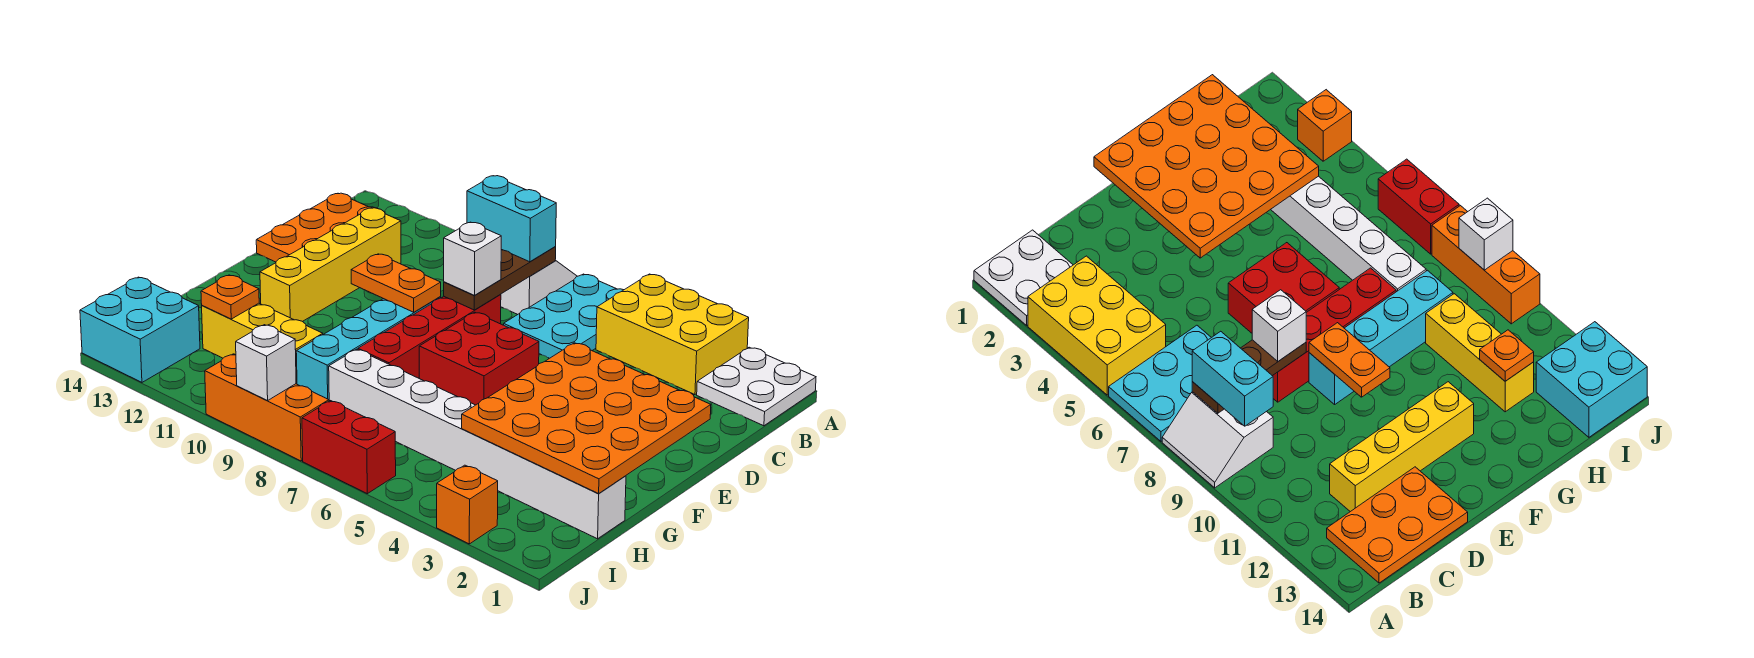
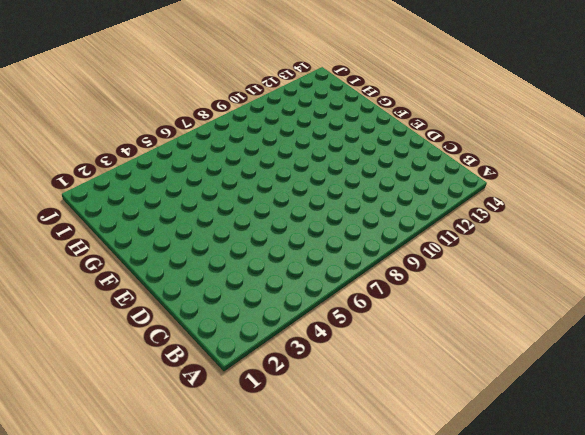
none -> white 2x2 plate [697,347,816,426]
none -> yellow 2x3 brick [596,274,749,395]
none -> cyan 2x3 plate [504,274,623,358]

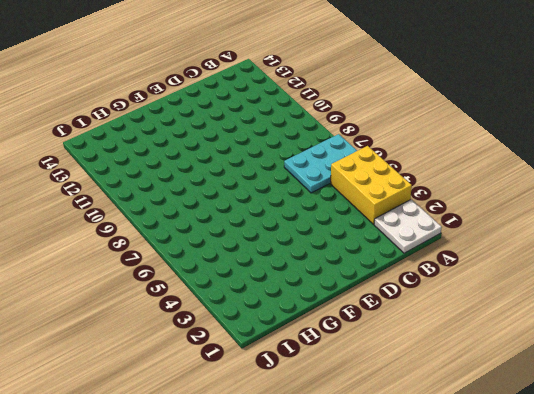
none -> white 2x2 slope [501,260,577,315]
none -> orange 2x3 plate [256,193,378,262]
none -> yellow 1x4 brick [260,208,401,322]

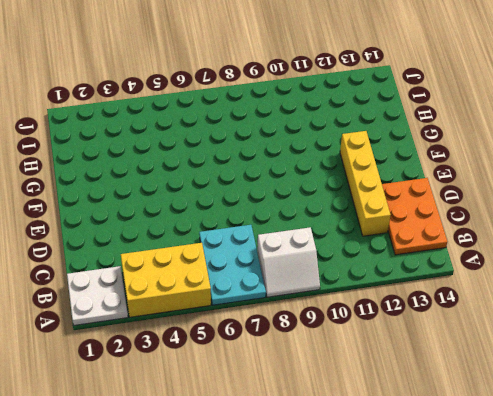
none -> red 1x4 brick [358,294,501,378]
none -> red 2x2 brick [419,312,539,405]
none -> cyan 1x4 brick [296,297,441,400]

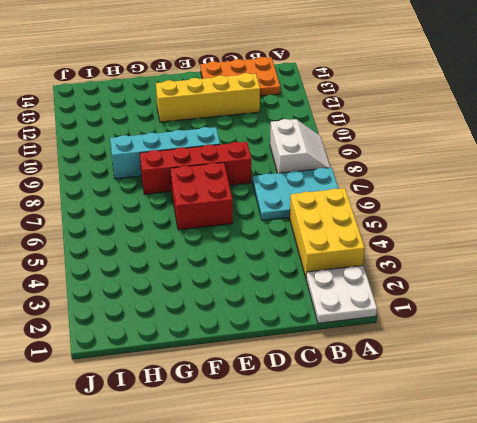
none -> white 1x8 brick [329,349,626,539]
none -> yellow 1x3 brick [202,303,323,384]
none -> cyan 2x2 brick [80,277,200,382]

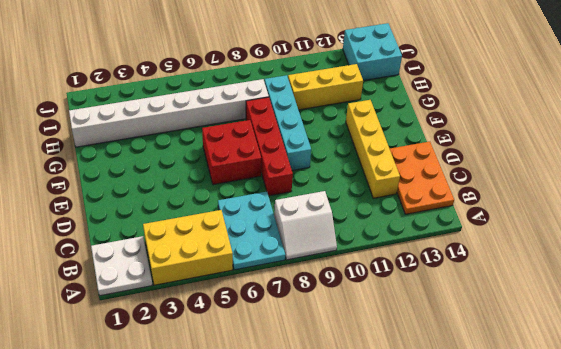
none -> orange 1x1 brick [437,465,498,544]
none -> red 1x2 brick [302,401,396,494]
none -> orange 1x3 brick [205,354,329,461]

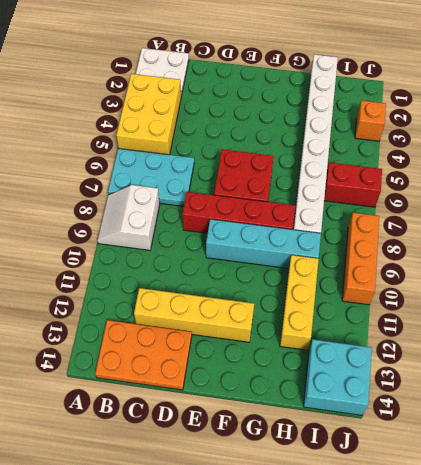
red 1x2 brick [324,162,382,207] -> red 1x2 brick turned to [302,401,396,494]
none -> brown 1x3 plate [444,247,556,310]
none -> orange 4x4 plate [462,343,711,494]
none -> orange 1x2 plate [351,254,441,312]

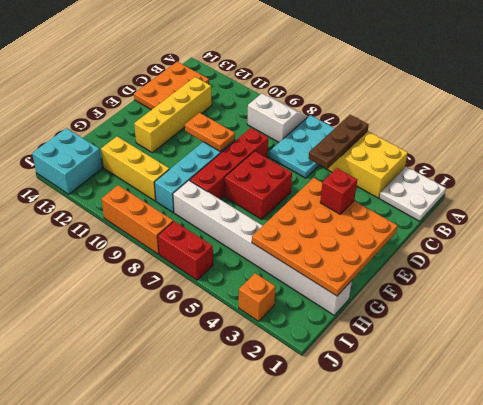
brown 1x3 plate [308,115,369,169] -> brown 1x3 plate moved to [444,247,556,310]
red 1x1 brick [320,168,357,214] -> none
none -> orange 1x1 plate [201,275,259,319]
none -> white 1x1 brick [236,325,296,401]
none -> cyan 1x2 brick [467,176,556,262]

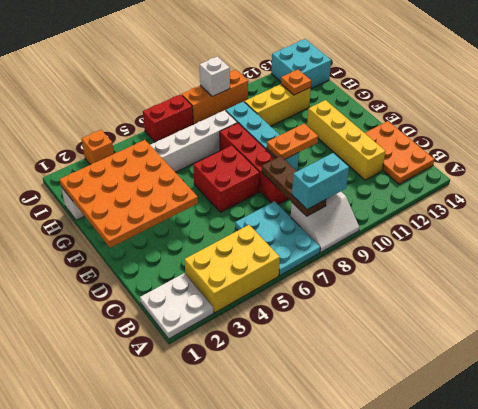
none -> white 1x1 brick [444,222,501,295]

